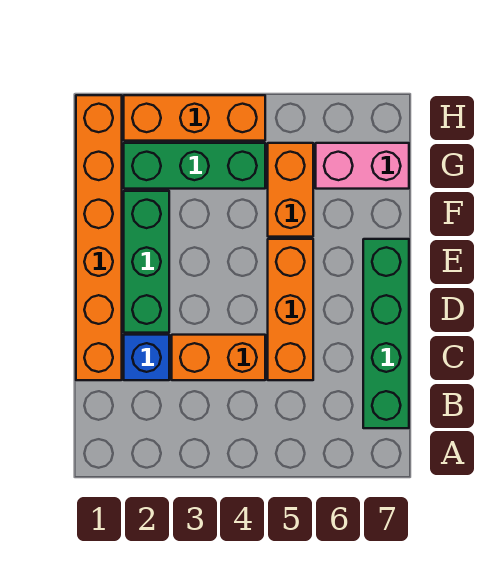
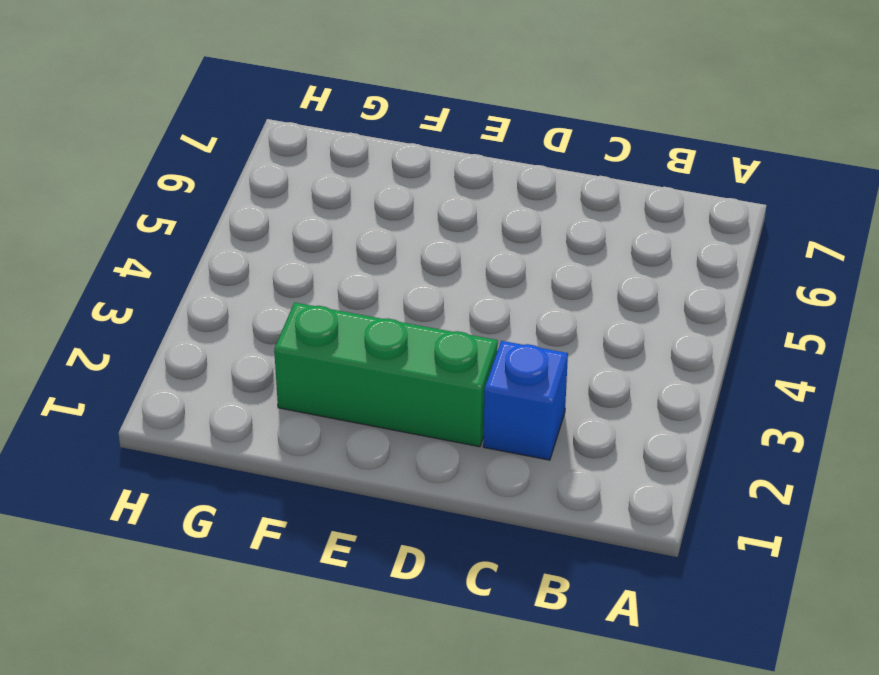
none -> green 1x4 brick [363,239,409,428]
none -> orange 1x6 brick [76,95,122,380]

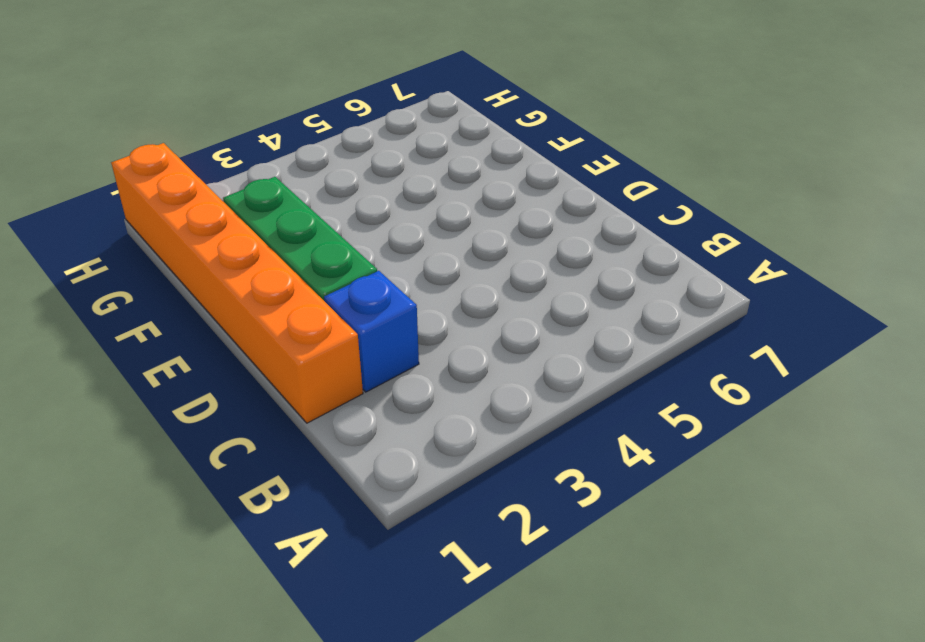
none -> green 1x4 brick [363,239,409,428]
none -> orange 1x2 brick [172,335,265,380]

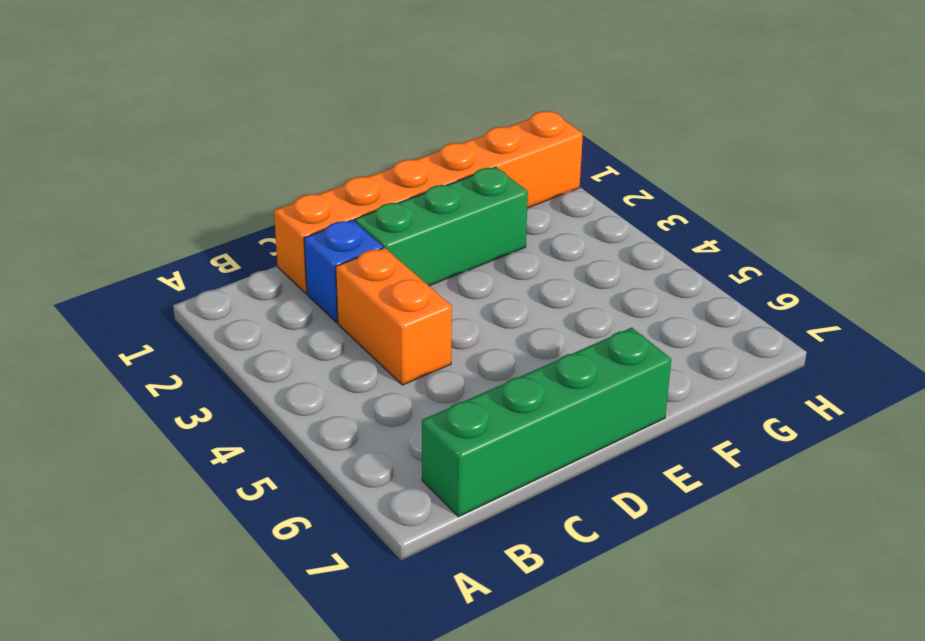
none -> orange 1x3 brick [268,239,313,380]
none -> orange 1x2 brick [268,143,313,237]

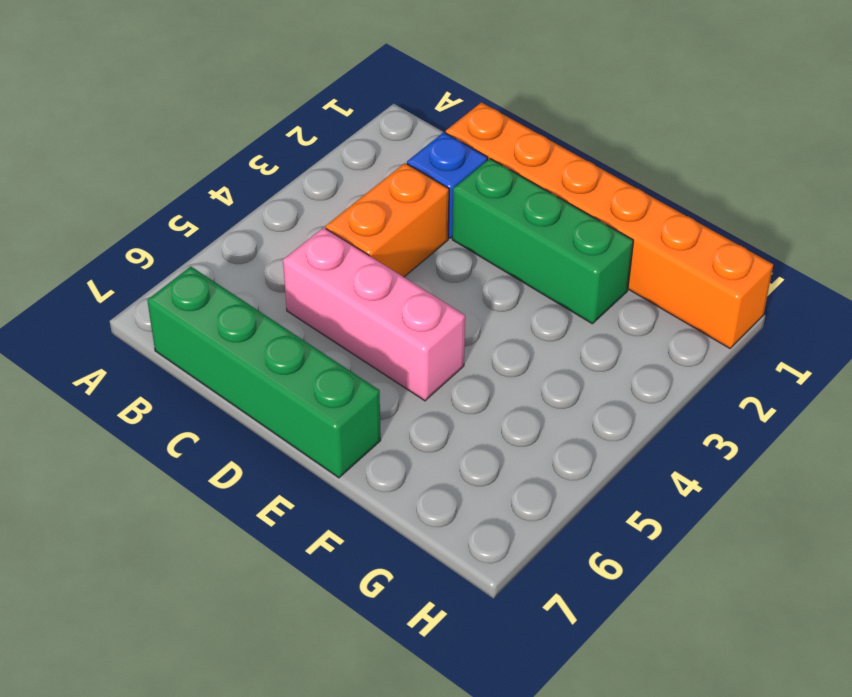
pink 1x3 brick [283,228,465,401] -> orange 1x3 brick [268,239,313,380]
none -> orange 1x2 brick [268,143,313,237]
none -> green 1x3 brick [124,143,265,189]

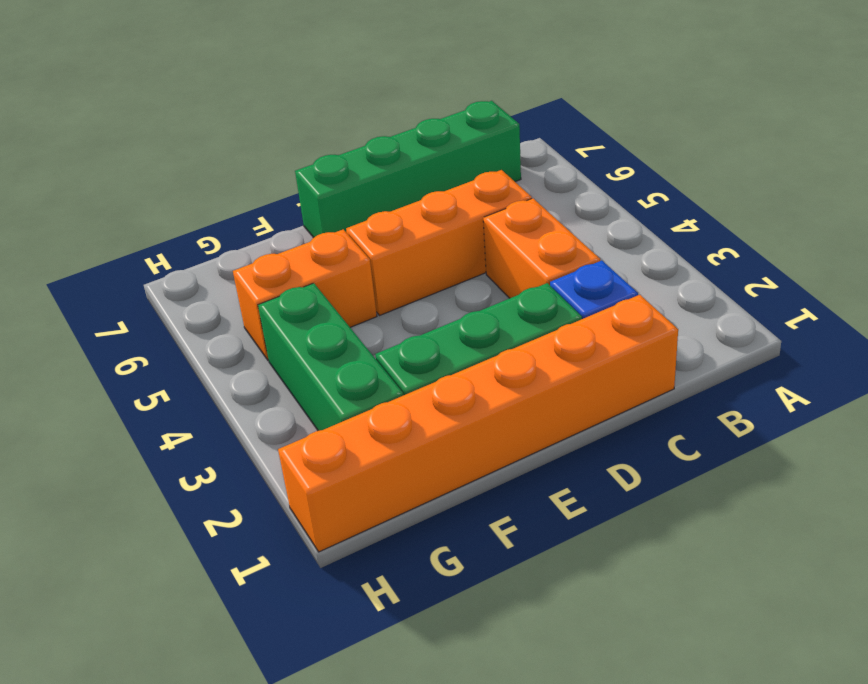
none -> pink 1x2 brick [316,143,409,189]
none -> orange 1x3 brick [124,95,265,141]

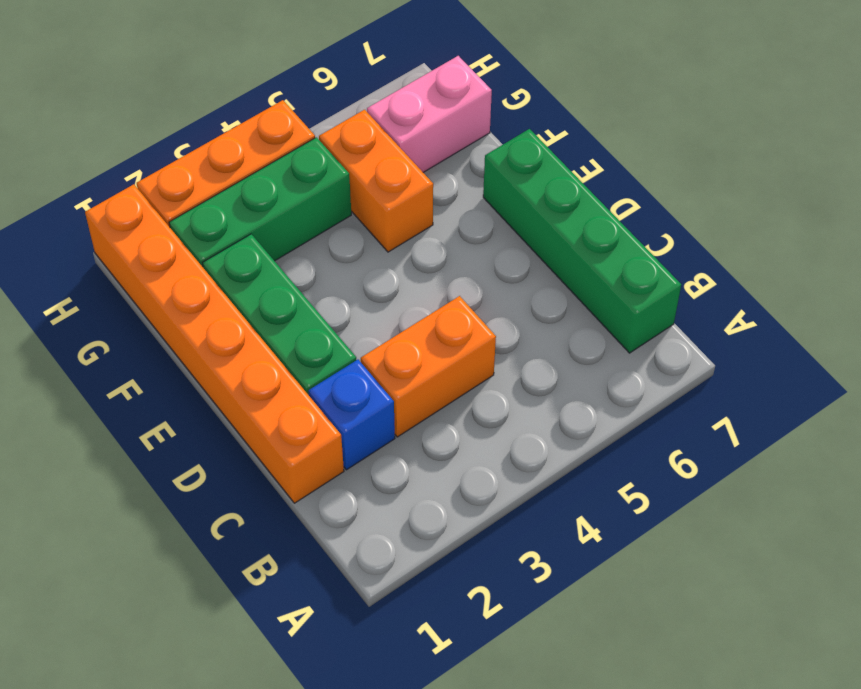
none -> orange 1x3 brick [268,239,313,380]

